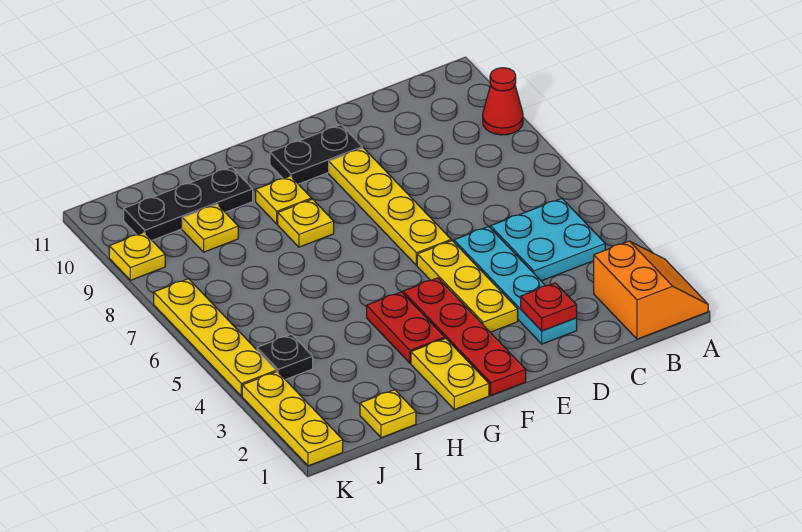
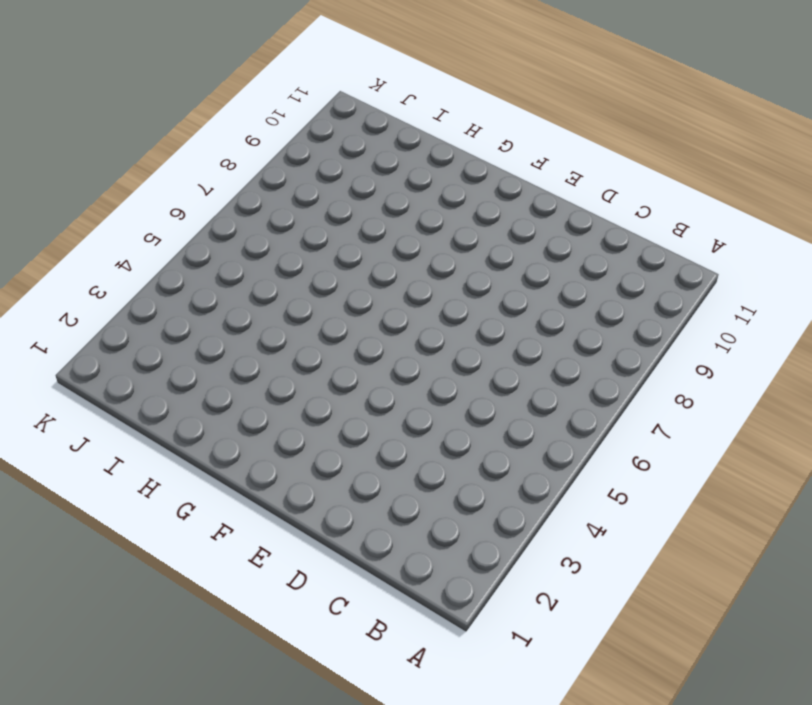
none -> orange 2x2 slope [594,241,708,339]
none -> red 1x1 cone [483,68,523,135]
none -> cyan 2x2 plate [491,198,605,281]

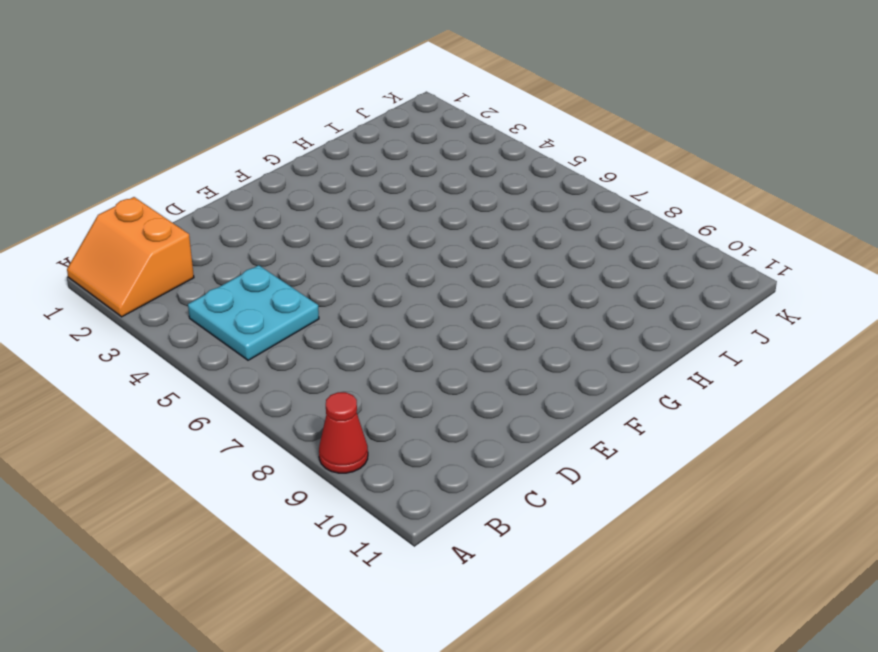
none -> cyan 1x4 plate [454,227,577,344]
none -> yellow 1x3 plate [417,241,518,332]
none -> yellow 1x4 plate [329,148,451,265]

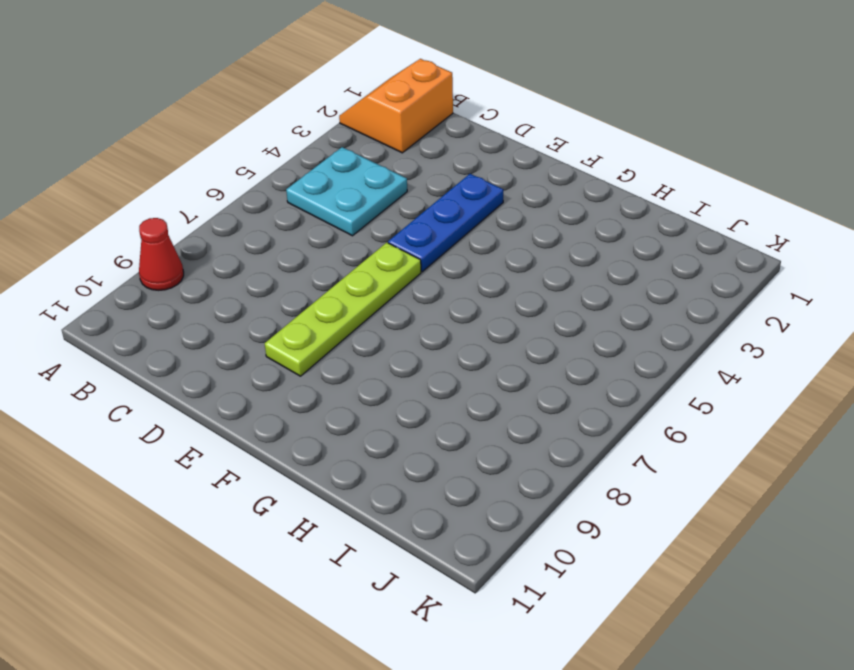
blue 1x3 plate [388,174,503,272] -> yellow 1x3 plate [417,241,518,332]
lime 1x4 plate [265,242,421,376] -> yellow 1x4 plate [329,148,451,265]
none -> cyan 1x4 plate [454,227,577,344]
none -> black 1x2 plate [270,125,362,184]
none -> red 1x4 plate [403,278,526,395]

